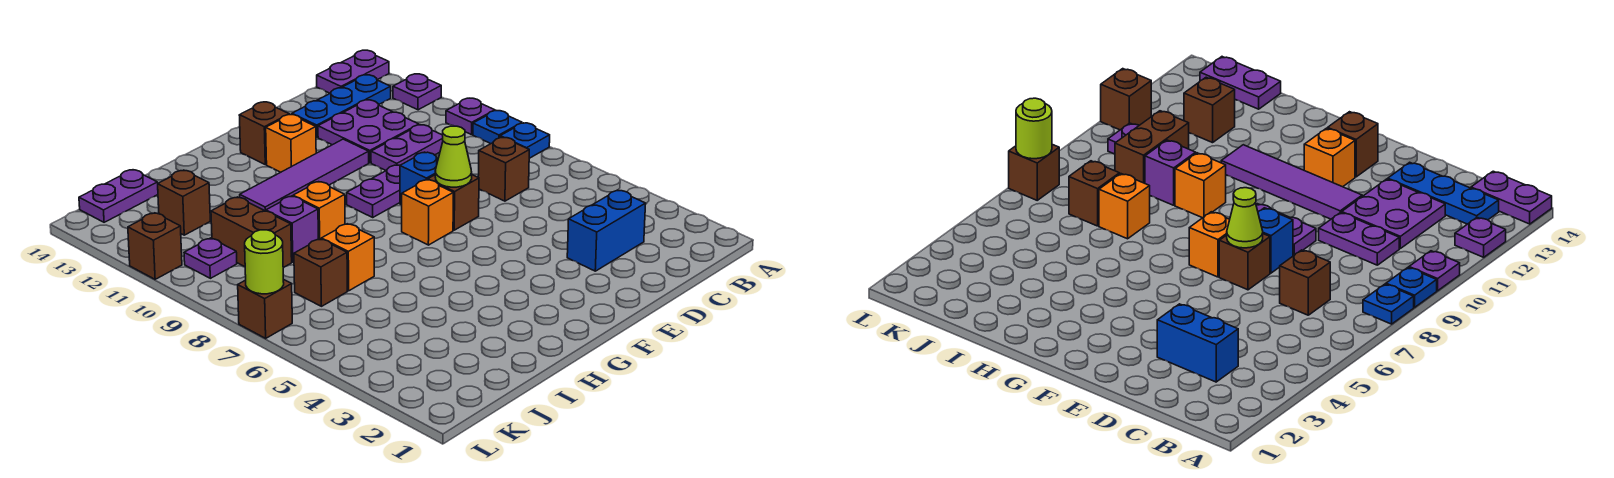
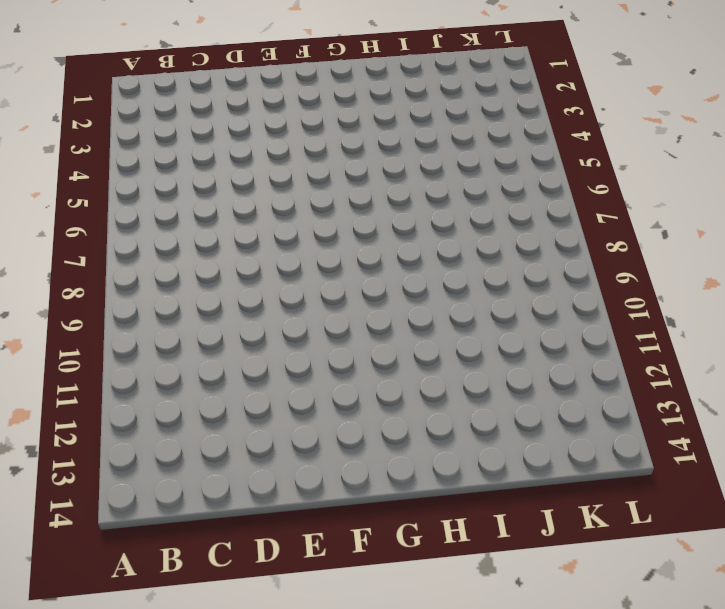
none -> blue 1x1 plate [500,123,550,158]
none -> blue 1x1 plate [473,111,522,144]
none -> purple 1x1 plate [446,98,495,135]

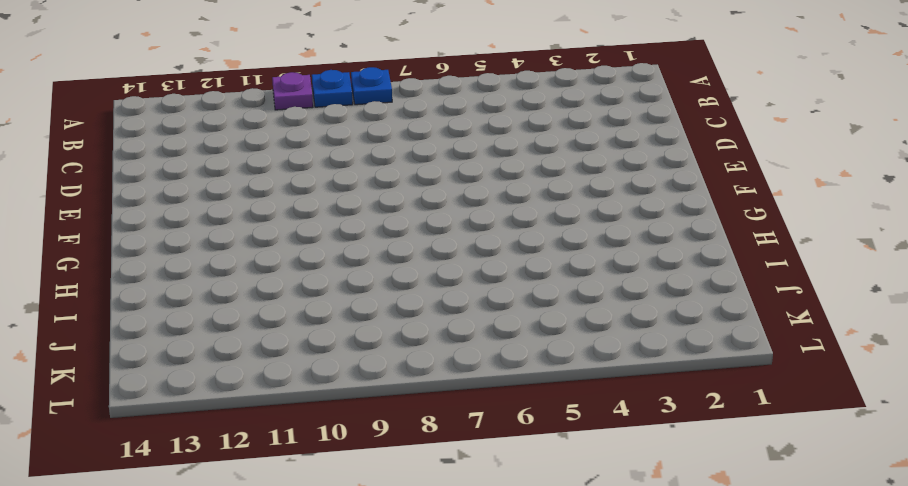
none -> purple 1x1 plate [393,74,441,110]
none -> purple 1x2 plate [317,50,389,93]
none -> blue 1x3 plate [292,75,391,137]

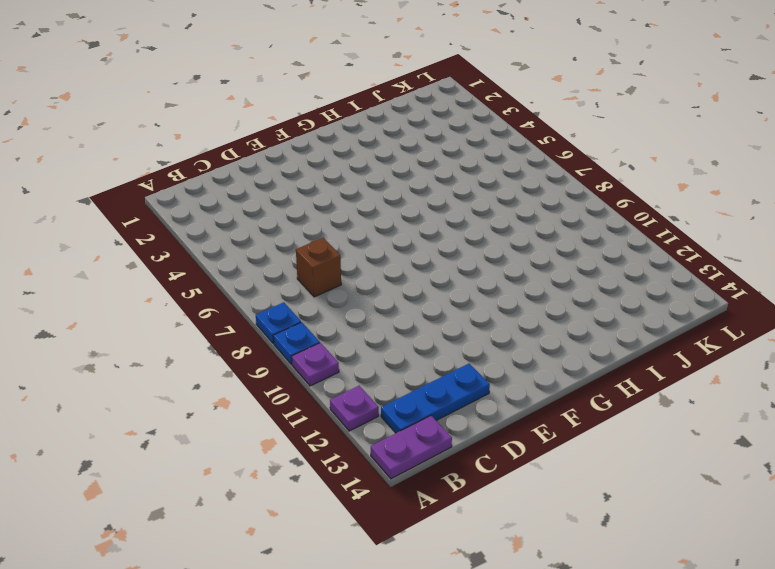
none -> blue 1x2 brick [567,190,646,271]
none -> purple 1x2 plate [371,125,443,171]
none -> purple 2x2 plate [318,100,419,163]

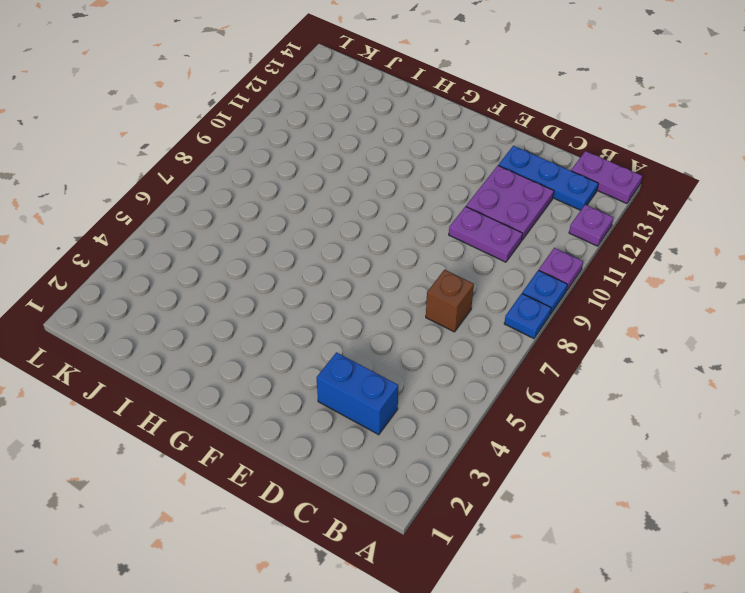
none -> brown 1x1 brick [428,175,479,230]
none -> blue 1x1 brick [400,152,438,205]
none -> purple 1x2 plate [347,165,400,217]

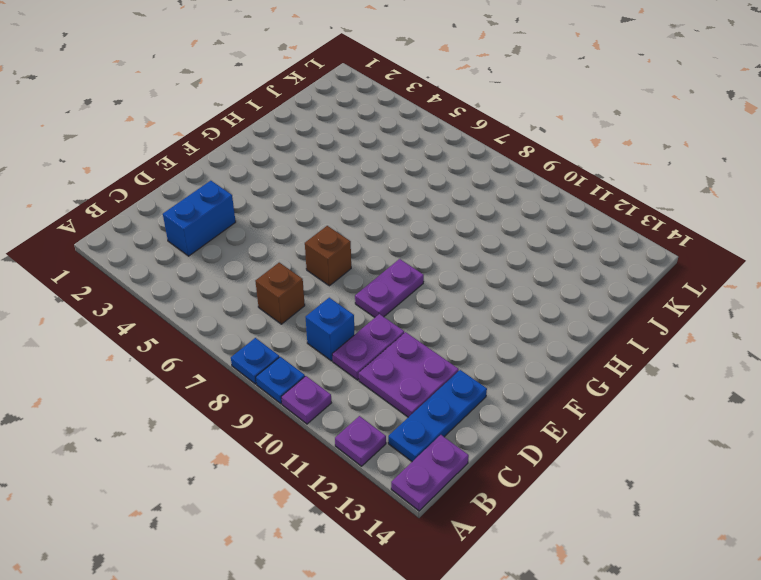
blue 1x1 brick [306,298,354,361] -> blue 1x1 brick moved to [400,152,438,205]
none -> purple 1x4 tile [240,139,369,211]
none -> orange 1x1 brick [402,180,453,245]
none -> orange 1x1 brick [266,115,316,172]

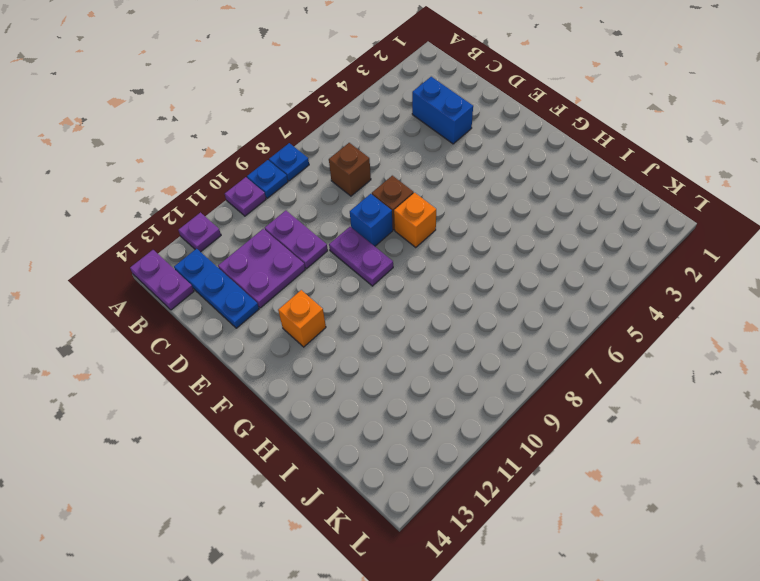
none -> purple 1x4 tile [240,139,369,211]
none -> brown 1x1 brick [239,102,289,165]
none -> orange 1x1 brick [293,182,345,240]

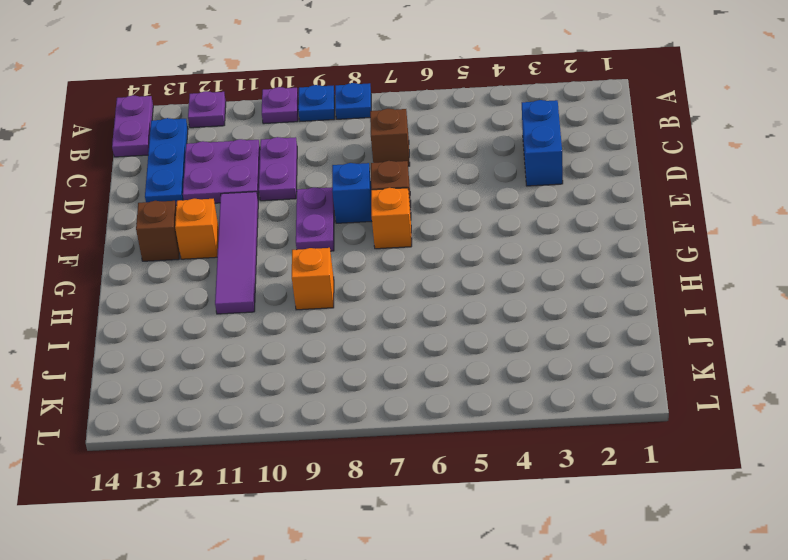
none -> orange 1x1 brick [321,224,374,291]
none -> purple 1x1 brick [266,196,318,262]
none -> brown 1x1 brick [294,239,347,306]

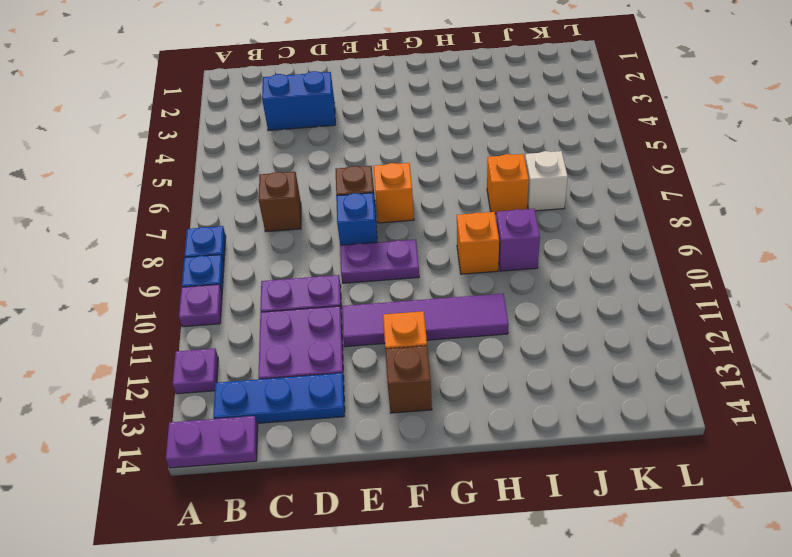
white 1x1 brick [525,151,568,211] -> brown 1x1 brick [294,239,347,306]
none -> brown 1x2 brick [211,197,292,268]
none -> brown 1x1 brick [158,170,210,235]
none -> purple 1x2 plate [79,170,158,222]

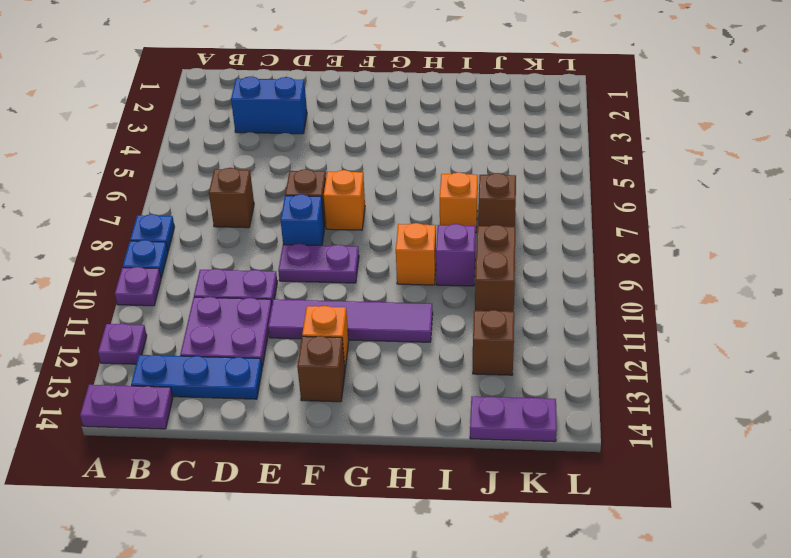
none -> purple 1x1 plate [184,238,237,278]
none -> brown 1x1 brick [238,279,292,338]
none -> brown 1x1 brick [128,213,182,279]

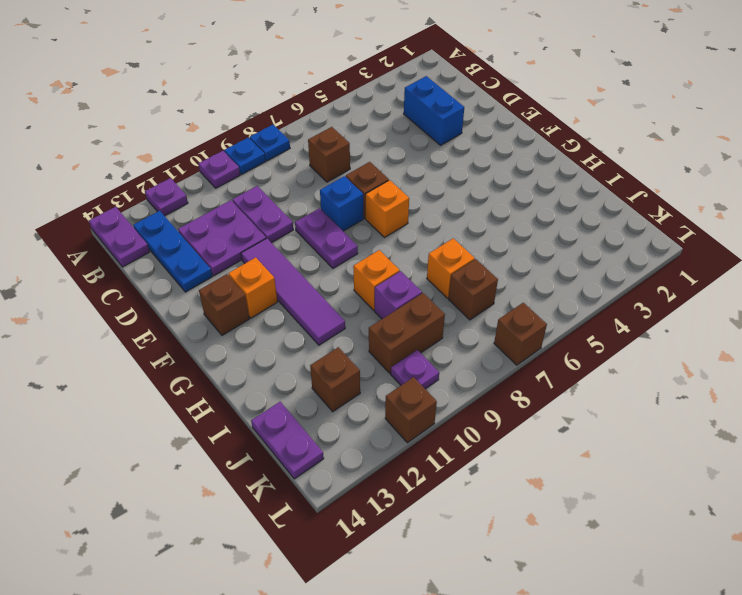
none -> lime 1x1 cone [435,126,472,187]
none -> lime 1x1 round brick [245,230,284,294]

